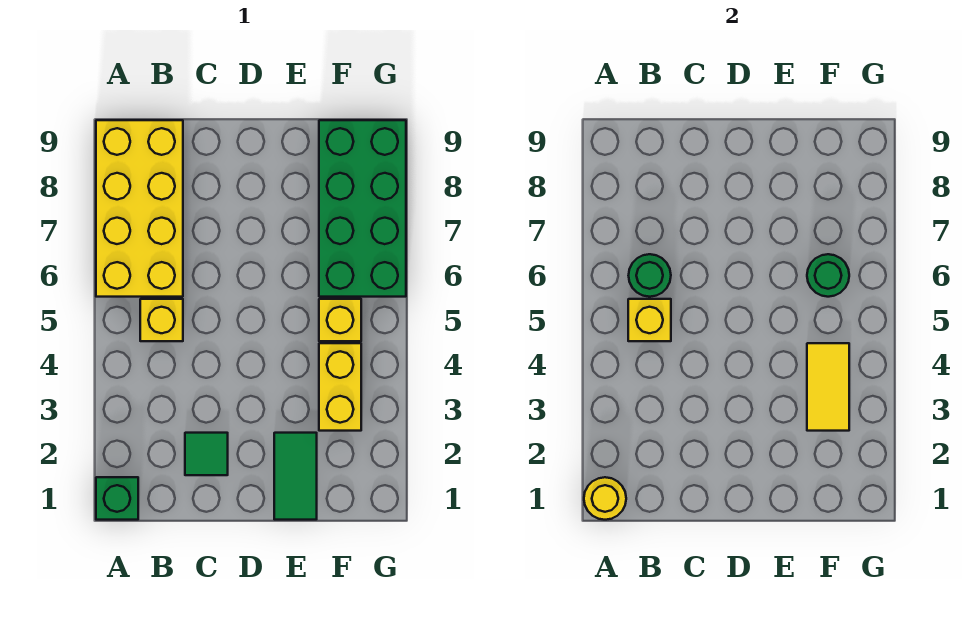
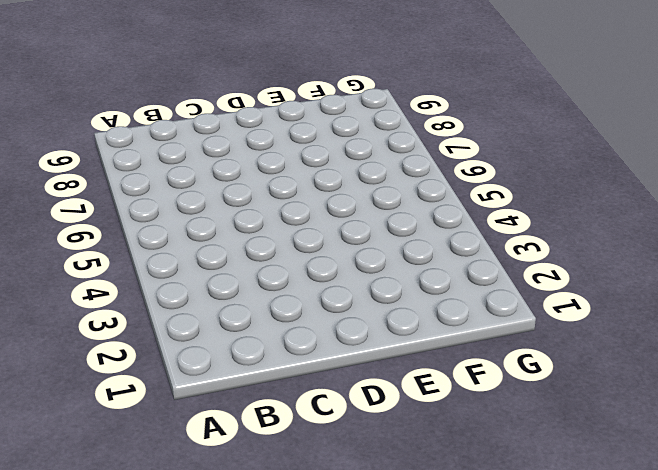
none -> green 1x1 brick [96,477,138,520]
none -> yellow 2x4 brick [96,120,183,297]
none -> yellow 1x1 brick [140,299,183,341]

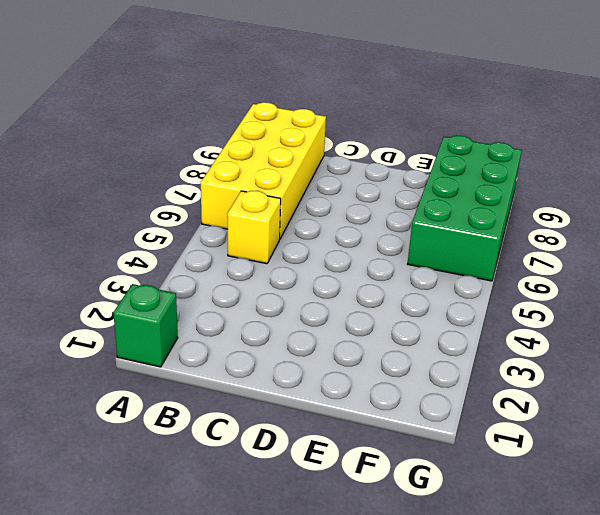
none -> green 1x1 tile [185,433,228,475]
none -> green 1x2 tile [274,433,317,520]
none -> yellow 1x2 brick [319,343,361,431]

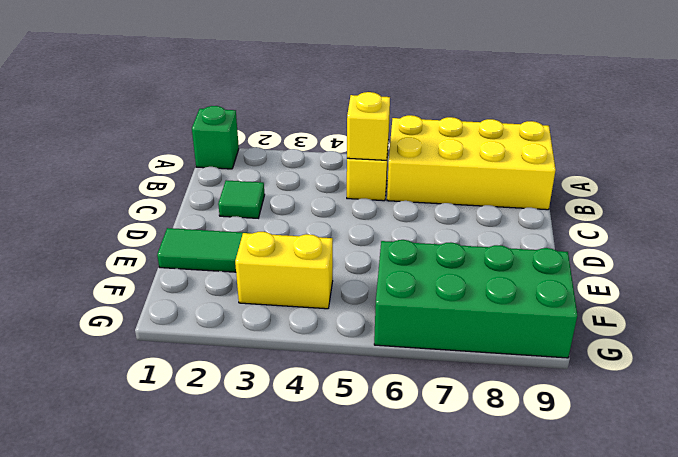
none -> yellow 1x1 brick [319,299,361,341]
none -> yellow 1x1 round brick [584,477,626,520]
none -> green 1x1 round brick [629,254,671,297]

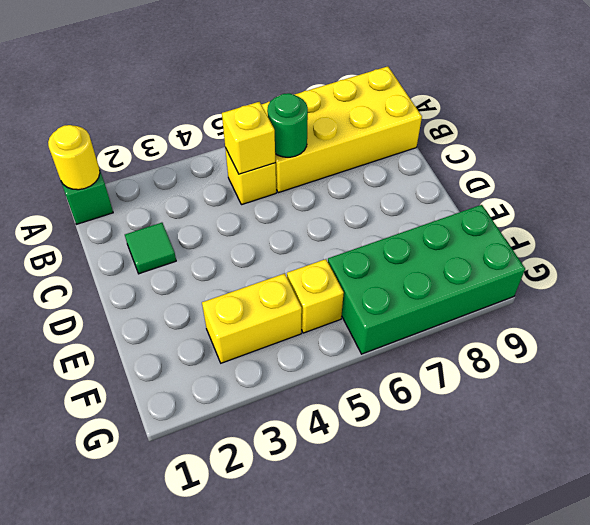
none -> green 1x2 tile [274,433,317,520]
none -> yellow 1x2 tile [807,343,849,431]
none -> green 1x1 round brick [807,254,849,297]

